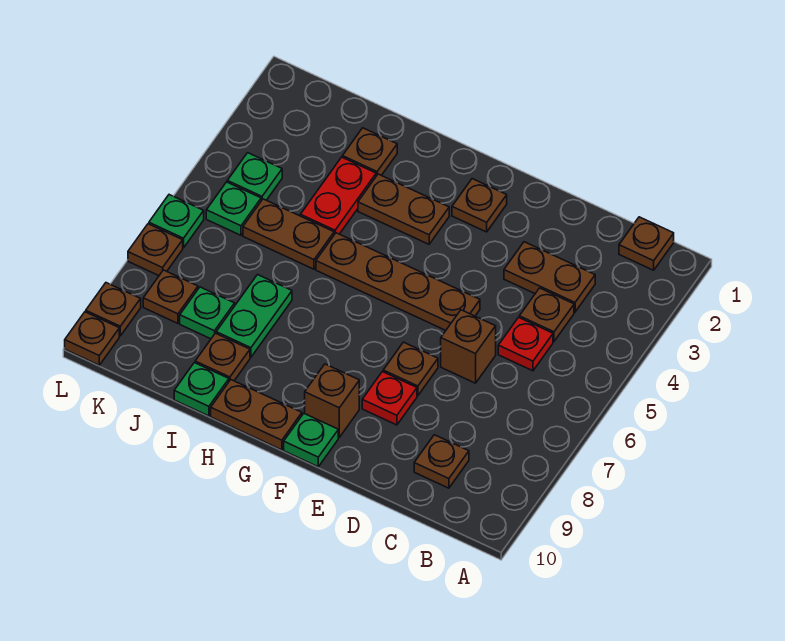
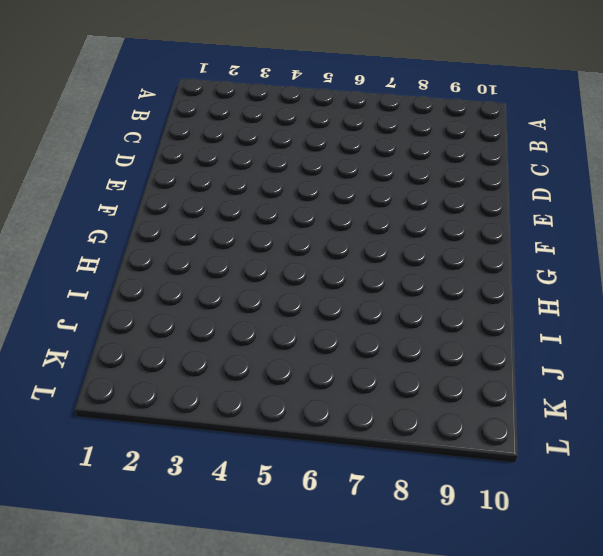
none -> brown 1x1 plate [619,217,674,270]
none -> brown 1x2 plate [504,242,595,312]
none -> brown 1x1 plate [519,288,574,341]

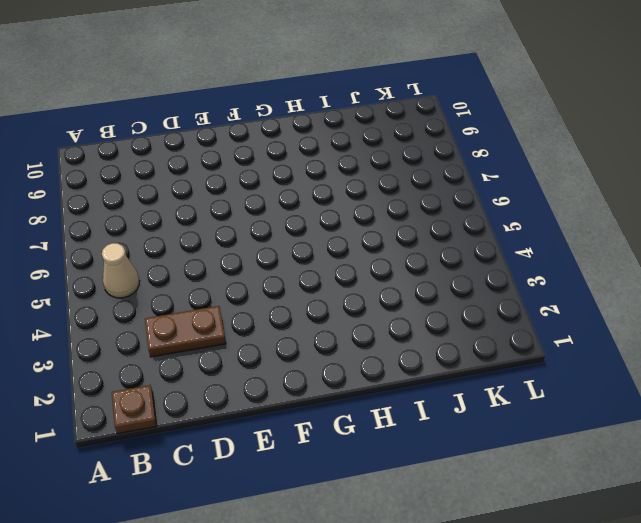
tan 1x1 cone [102,243,140,298] -> none
none -> brown 1x1 plate [519,288,574,341]
none -> red 1x1 plate [498,317,553,371]
none -> brown 1x1 plate [414,435,469,488]

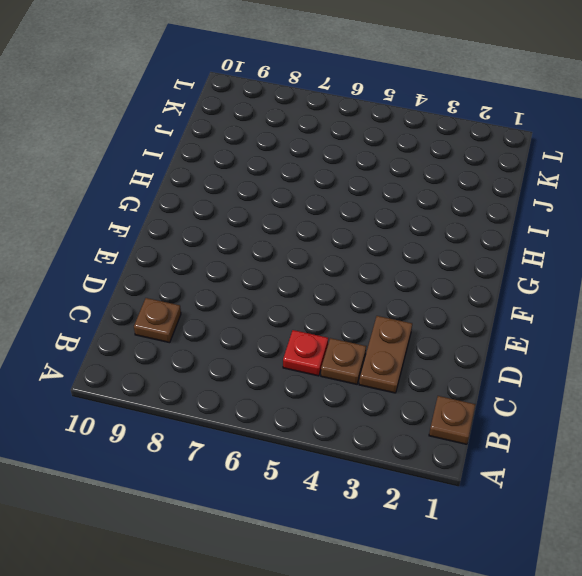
none -> brown 1x1 brick [441,310,496,383]
none -> brown 1x4 plate [316,233,480,330]
none -> brown 1x1 plate [383,342,438,396]

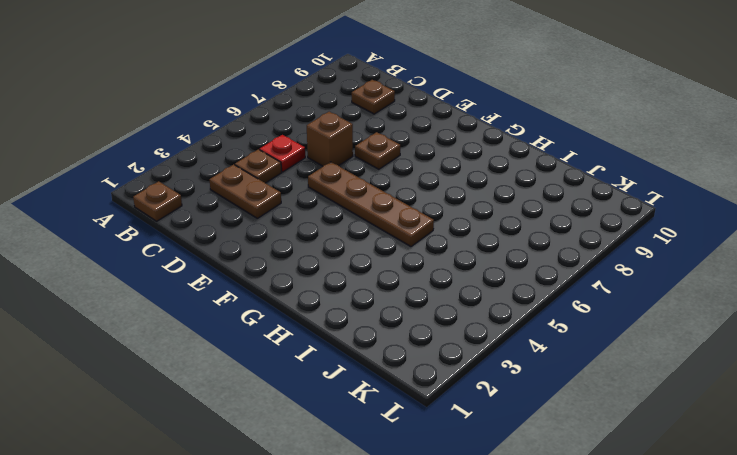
none -> red 1x1 plate [362,372,417,425]
none -> brown 1x1 plate [452,179,507,232]
none -> brown 1x1 brick [305,364,359,437]

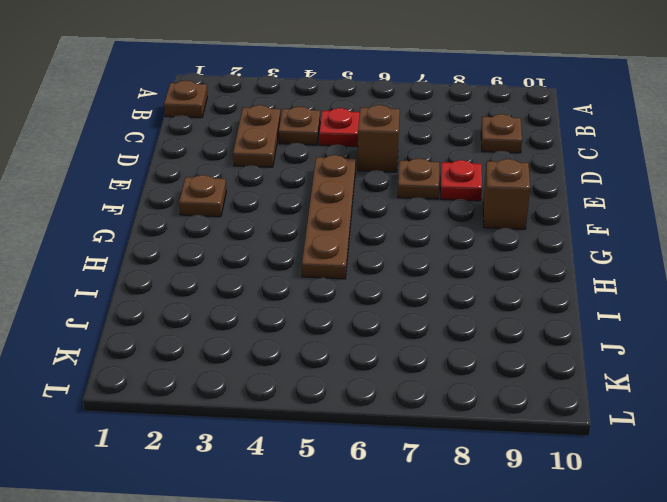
none -> green 1x1 plate [284,413,338,467]
none -> brown 1x2 plate [358,174,449,244]
none -> brown 1x2 plate [211,380,302,450]

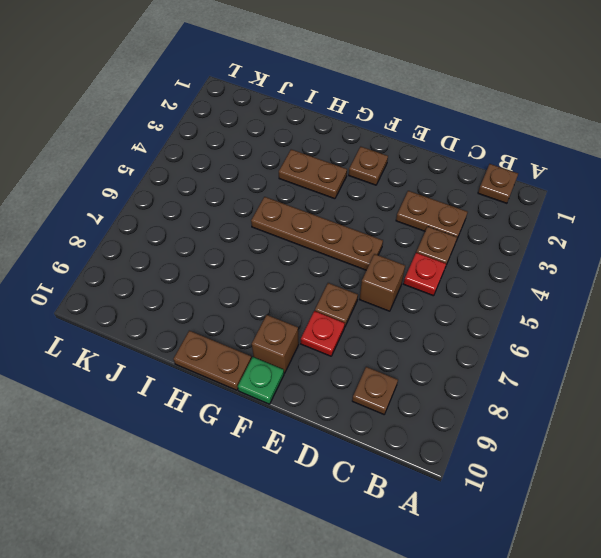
none -> brown 1x1 plate [343,128,397,176]
none -> red 1x2 plate [300,157,376,234]
none -> brown 1x2 plate [243,199,334,269]

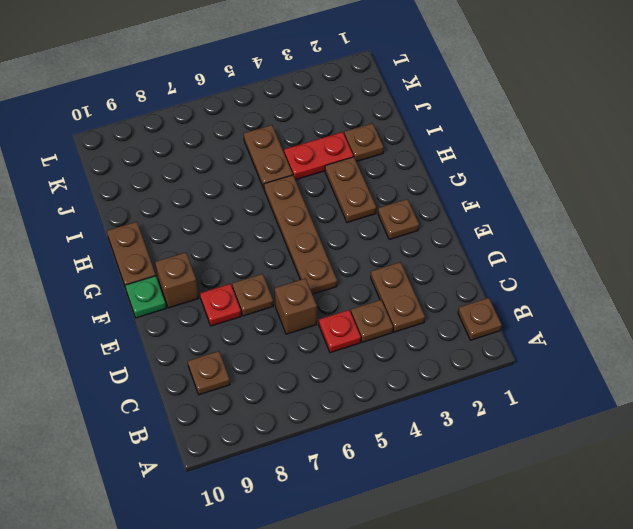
none -> green 1x2 plate [216,275,292,357]
none -> brown 1x1 plate [195,333,250,381]
none -> green 1x1 plate [174,363,229,416]

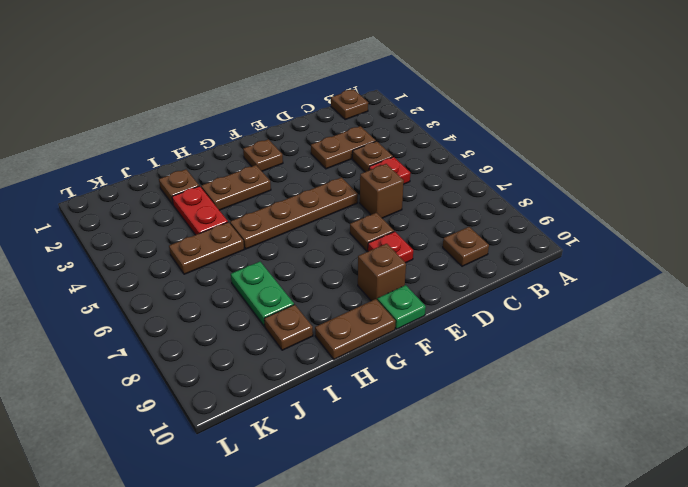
none -> green 1x1 plate [174,363,229,416]
none -> green 1x1 plate [180,287,235,339]
none -> green 1x1 plate [227,153,282,201]

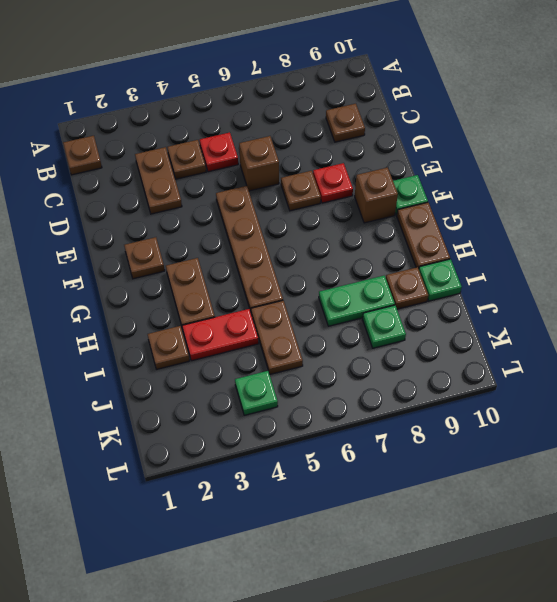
none -> green 1x1 plate [206,182,261,235]
none -> brown 1x1 plate [143,270,198,323]
none -> green 1x1 plate [149,195,204,248]

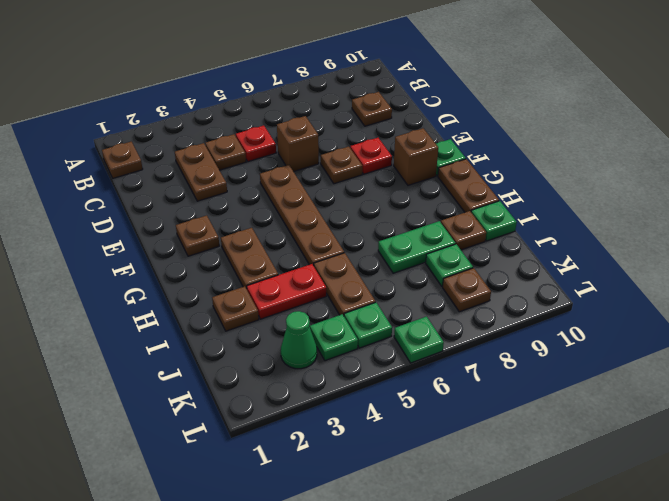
green 1x1 cone [281,311,317,369] -> none
none -> brown 1x1 plate [128,224,183,276]
none -> brown 1x1 plate [86,283,141,336]
none -> brown 1x1 plate [65,312,119,365]

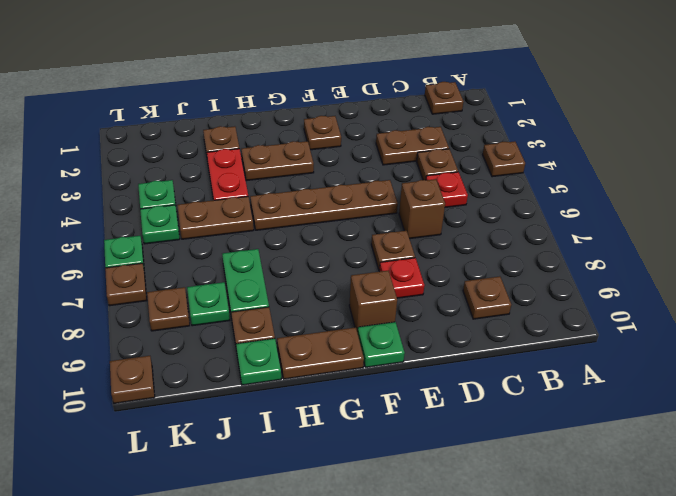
brown 1x1 plate [483,141,525,177] -> brown 1x1 plate moved to [86,283,141,336]

